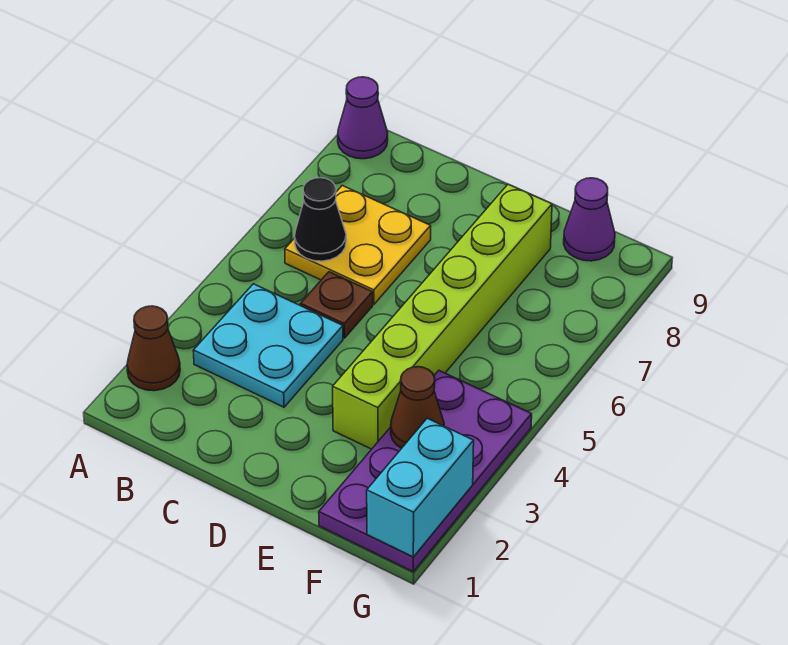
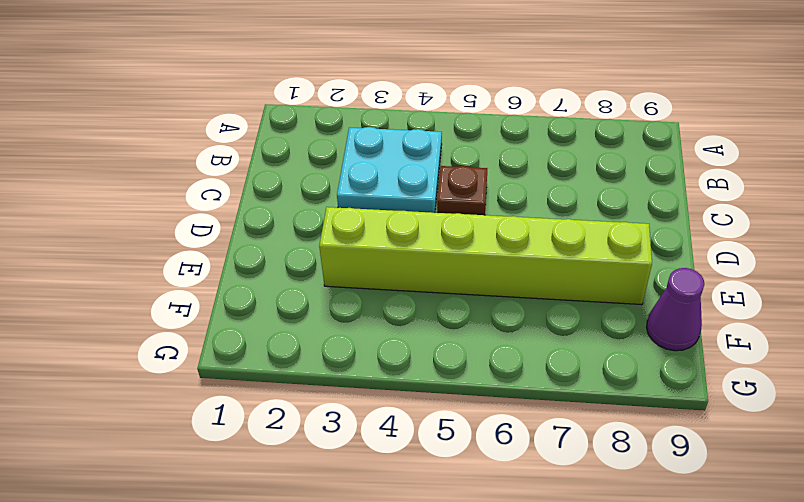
none -> brown 1x1 cone [127,306,180,391]
none -> purple 1x1 cone [338,77,388,159]

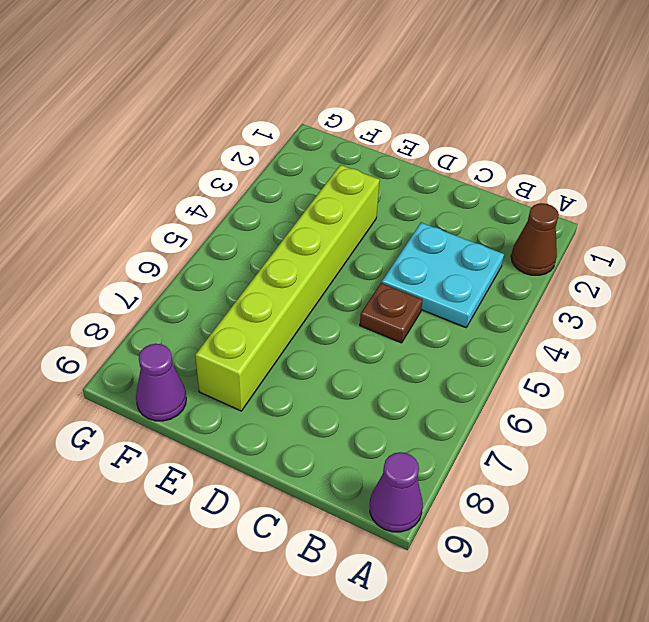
none -> yellow 2x2 plate [285,186,431,304]
none -> purple 2x4 plate [319,371,532,572]

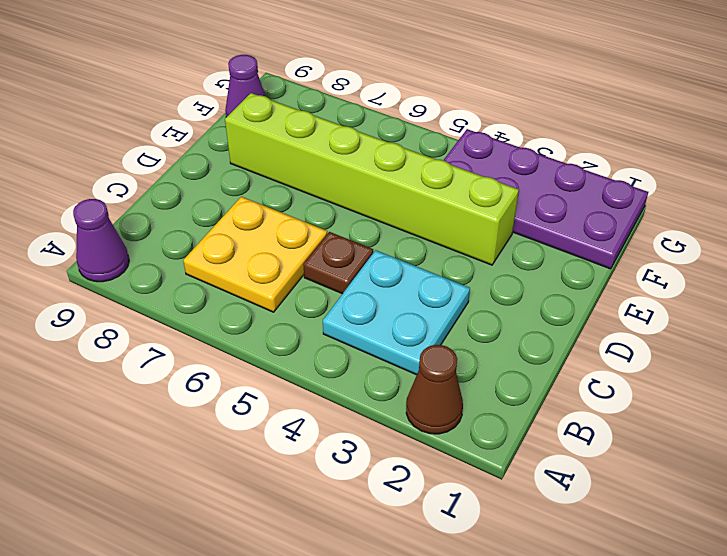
none -> black 1x1 cone [295,178,346,261]
none -> brown 1x1 cone [391,367,444,448]

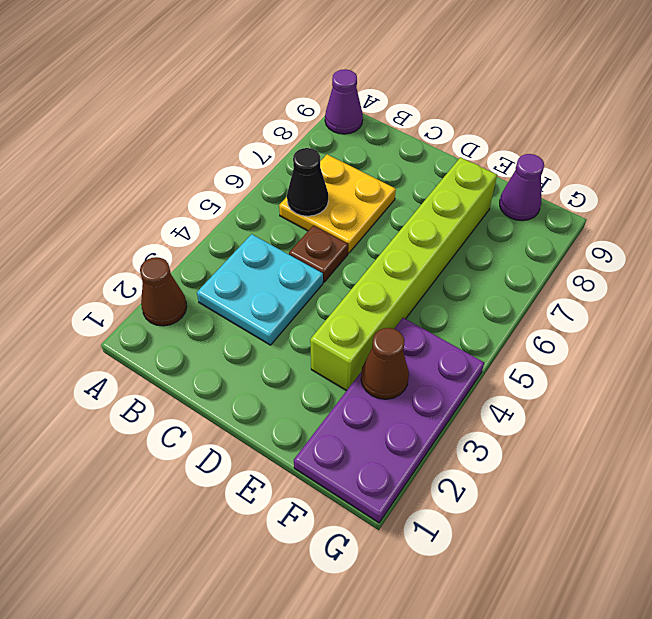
none -> cyan 1x2 brick [367,418,474,557]

